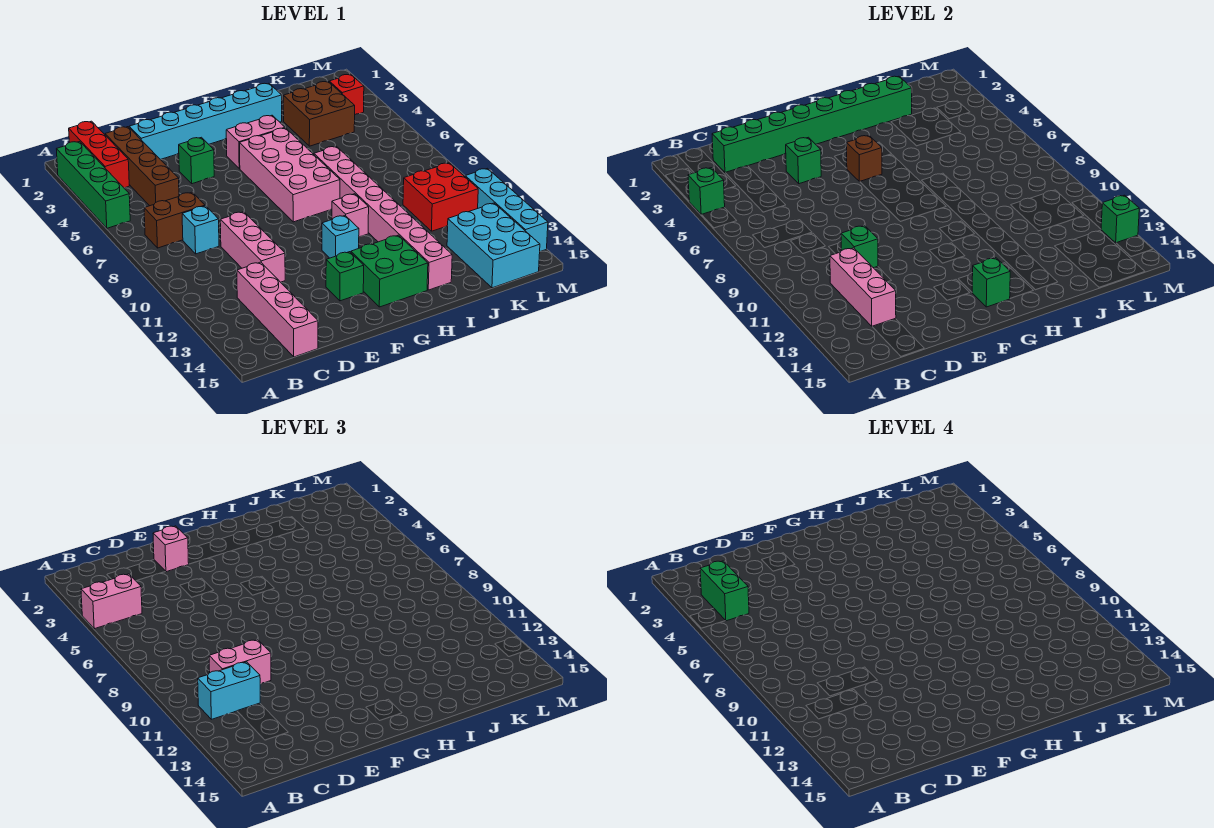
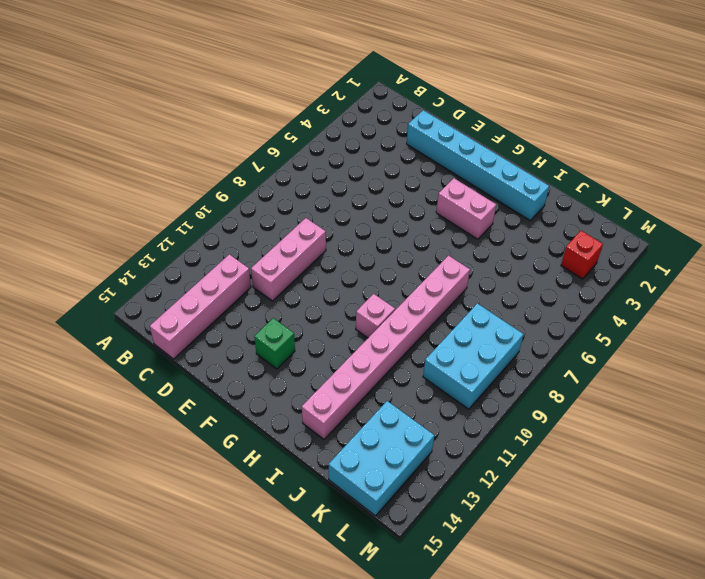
cyan 2x3 brick [423,303,523,409] -> red 2x2 brick [403,163,478,231]
none -> green 1x4 brick [56,142,130,228]
none -> red 1x3 brick [69,121,129,188]
none -> brown 1x2 brick [144,192,205,248]
none -> brown 1x4 brick [105,127,179,206]

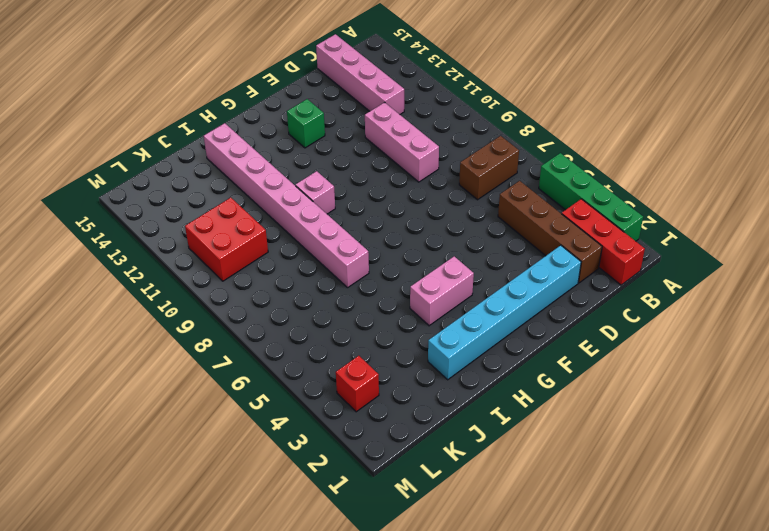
none -> cyan 1x1 brick [182,206,219,254]
none -> green 1x1 brick [179,137,214,184]
none -> pink 2x4 brick [240,128,340,222]
none -> cyan 1x1 brick [322,216,359,258]

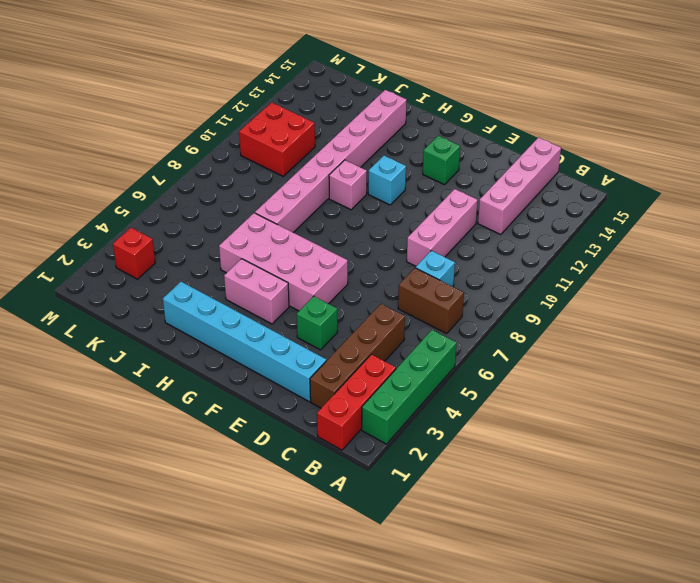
pink 2x4 brick [219,213,348,311] -> pink 2x4 brick turned to [240,128,340,222]
none -> green 2x2 brick [351,235,428,307]
none -> brown 2x2 brick [283,81,355,146]
none -> cyan 2x3 brick [447,203,540,288]
none -> cyan 1x4 brick [465,168,548,252]

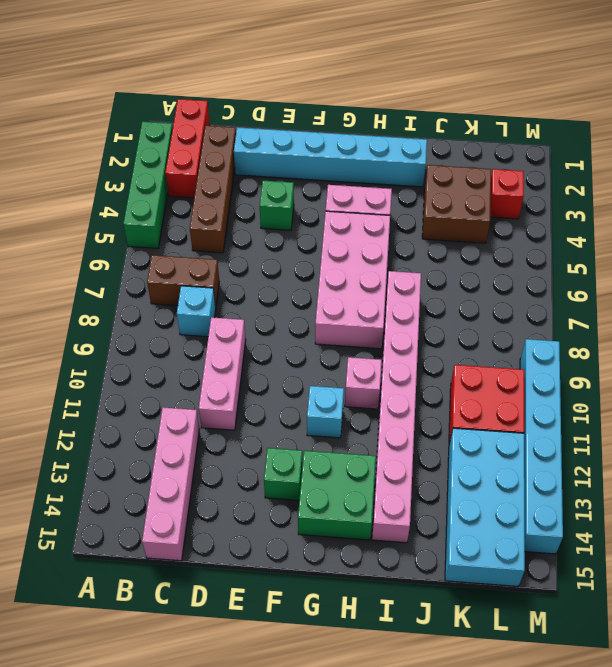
cyan 2x4 brick [445,428,525,586] -> cyan 2x3 brick [447,203,540,288]
cyan 1x6 brick [520,339,563,554] -> cyan 1x4 brick [465,168,548,252]
none -> green 1x1 brick [688,168,725,215]
none -> green 1x8 brick [712,76,912,173]
none -> pink 1x3 brick [830,248,896,326]
none -> green 1x1 brick [841,226,878,268]

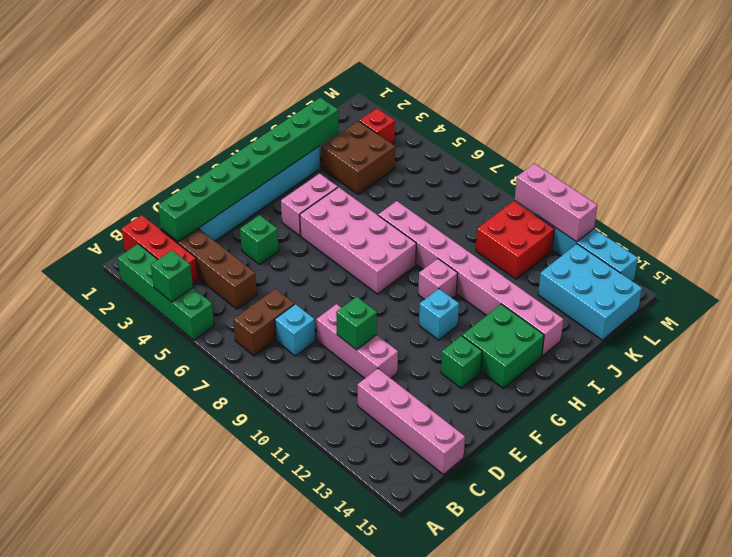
pink 1x3 brick [515,164,597,242] -> pink 1x3 brick moved to [830,248,896,326]
none -> green 1x1 brick [786,137,821,184]
none -> brown 1x1 brick [847,136,882,182]
none -> green 1x1 brick [972,258,1010,307]
none -> green 1x1 brick [1101,195,1139,243]

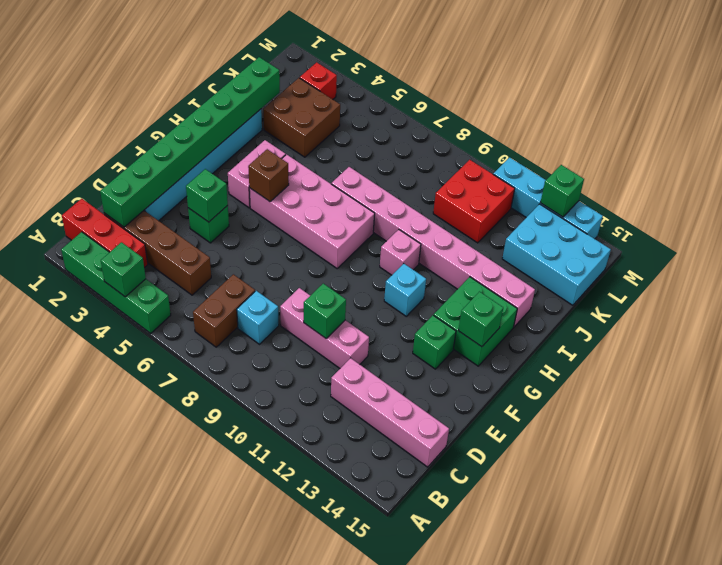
none -> pink 1x3 brick [830,248,896,326]
none -> pink 1x2 brick [81,574,142,629]
none -> cyan 1x2 brick [198,662,260,719]
none -> pink 1x2 brick [209,640,271,684]

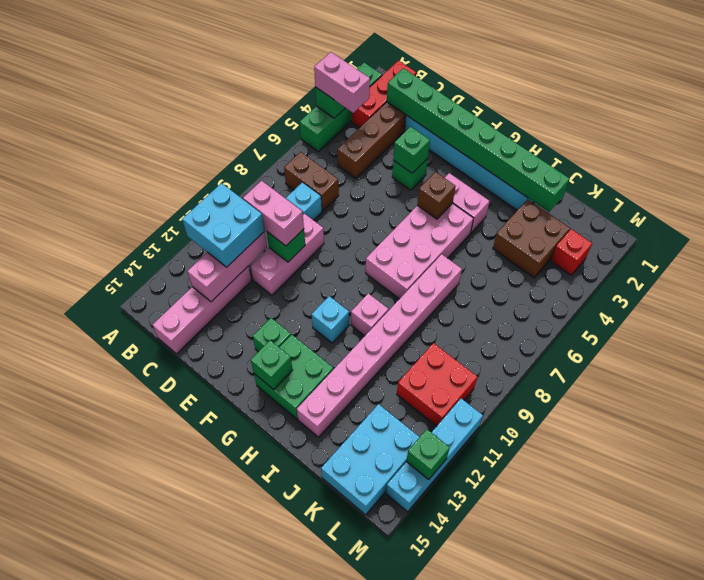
cyan 2x2 brick [182,183,264,267] -> cyan 1x2 brick [198,662,260,719]
none -> pink 1x1 brick [153,526,189,572]
none -> green 1x2 brick [700,561,749,621]

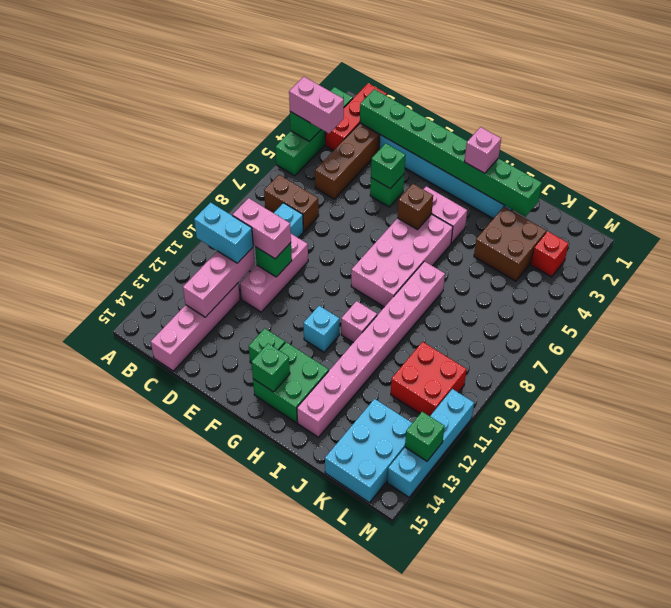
pink 1x1 brick [464,127,501,173] -> pink 1x1 brick moved to [153,526,189,572]
none -> green 1x2 brick [700,561,749,621]

